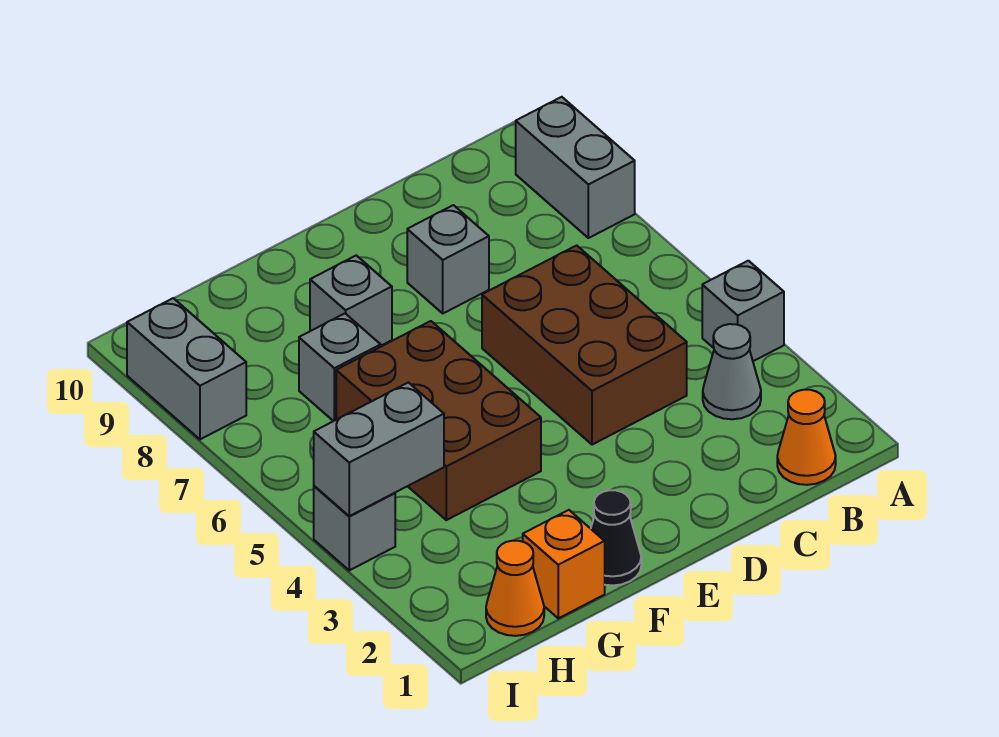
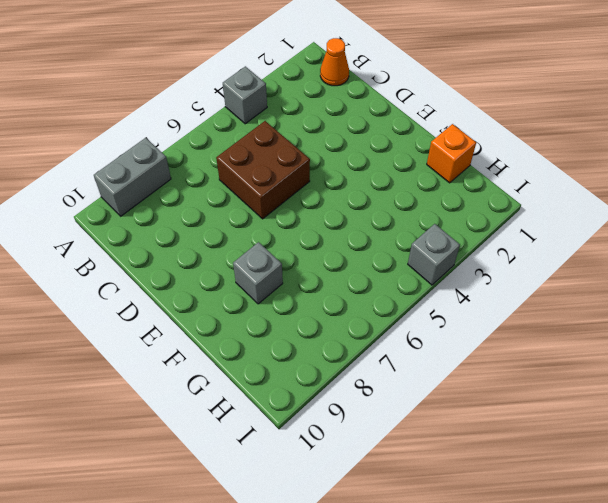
brown 2x2 brick [216,121,310,219] -> brown 2x3 brick [482,245,687,445]
none -> grey 1x1 cone [703,324,761,419]
none -> grey 1x1 brick [407,205,489,313]
none -> black 1x1 cone [591,490,641,585]

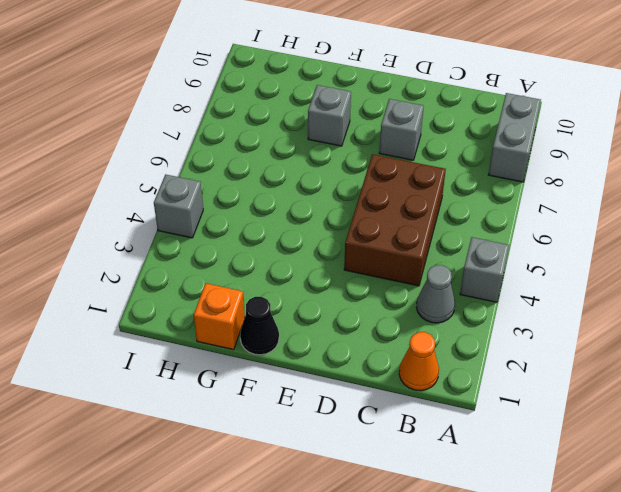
none -> brown 2x3 brick [336,321,541,520]
none -> grey 1x1 brick [299,314,381,421]
none -> orange 1x1 cone [486,541,544,636]

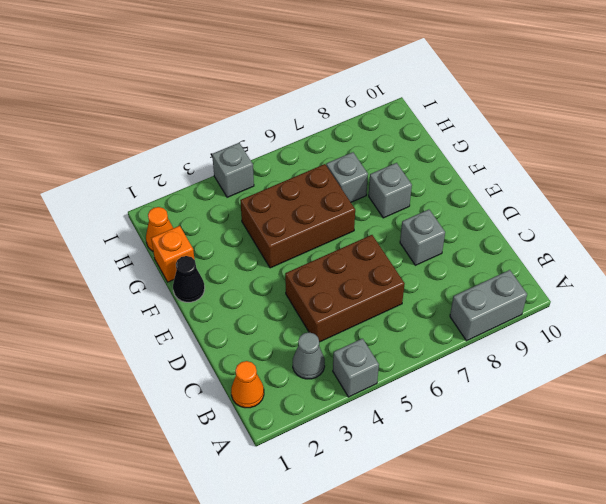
none -> grey 1x2 brick [127,298,246,439]
none -> grey 1x2 brick [314,383,444,516]

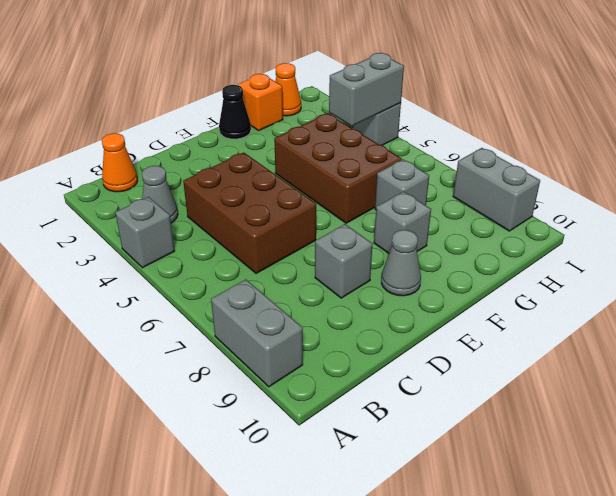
grey 1x1 cone [381,230,421,296] -> none

